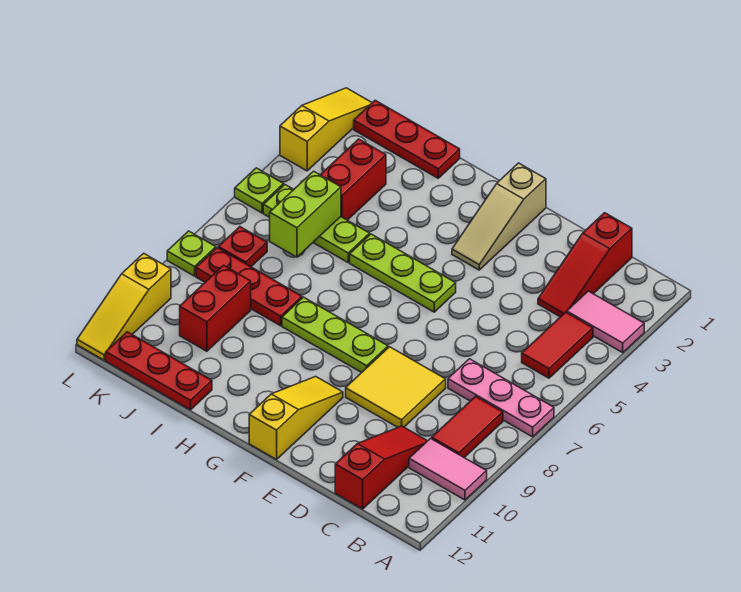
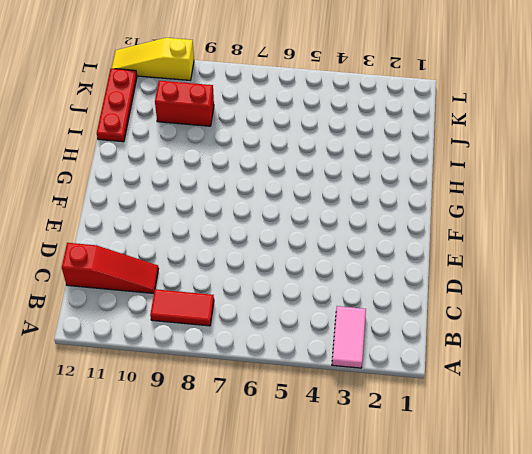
none -> pink 1x3 plate [448,359,554,437]
none -> pink 1x2 tile [409,438,487,500]
none -> red 1x2 tile [522,312,593,378]

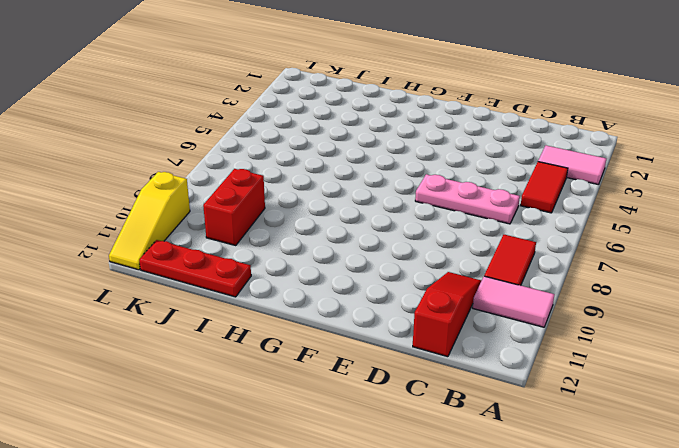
pink 1x3 plate [415,174,520,224] -> pink 1x3 plate moved to [448,359,554,437]
none -> red 1x3 slope [538,213,632,317]
none -> yellow 2x2 tile [346,347,446,427]
none -> tan 1x3 slope [452,163,546,270]

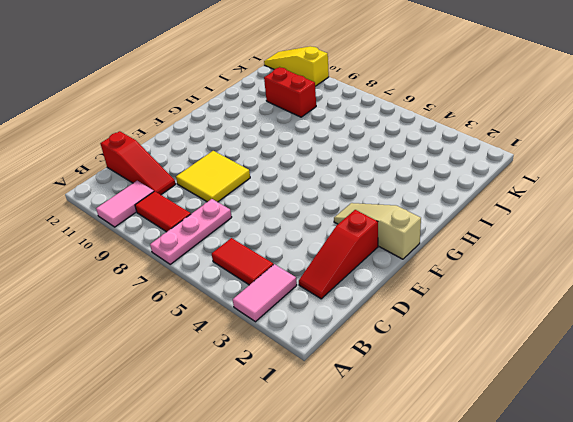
red 1x3 slope [299,210,378,299] -> red 1x3 slope turned to [538,213,632,317]
none -> lime 1x3 plate [350,234,456,312]
none -> lime 1x3 plate [282,297,388,373]
none -> yellow 1x3 slope [249,376,343,459]

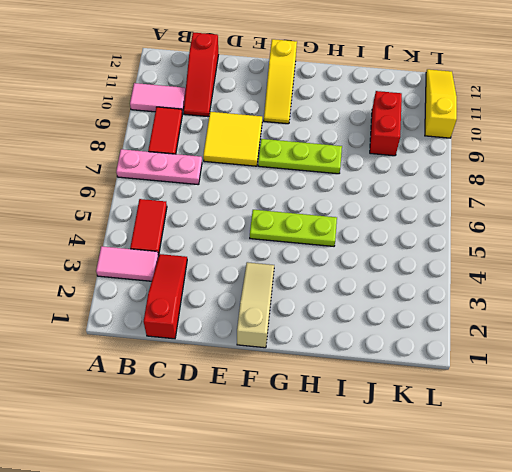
none -> red 1x3 plate [354,100,460,178]
none -> lime 1x3 plate [263,185,370,262]
none -> red 1x3 plate [196,248,302,326]

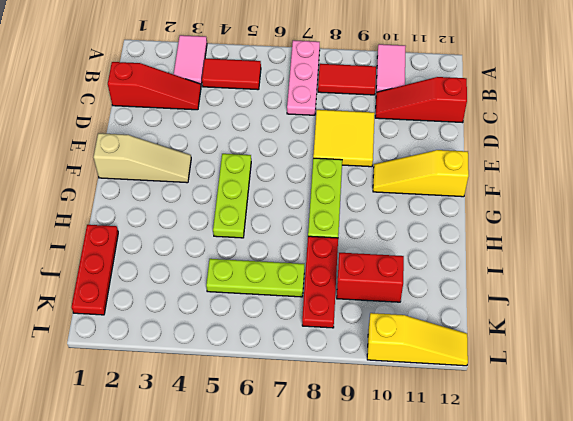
lime 1x3 plate [206,259,304,297] -> lime 1x3 plate turned to [263,185,370,262]
none -> red 1x3 plate [106,332,212,410]
none -> red 1x2 brick [321,139,386,220]
none -> red 1x1 plate [218,227,267,267]

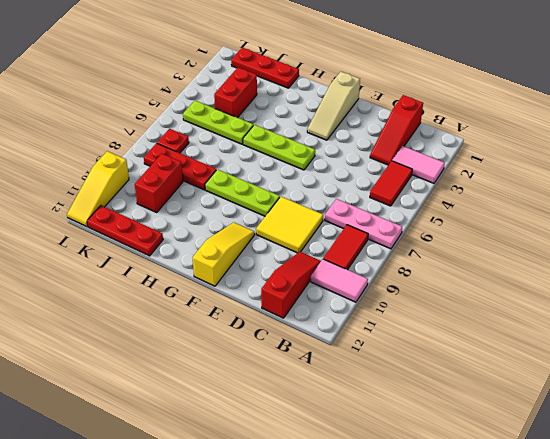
none -> yellow 1x3 slope [280,88,372,171]
none -> lime 1x1 plate [235,168,284,213]
none -> lime 1x1 plate [167,231,216,276]

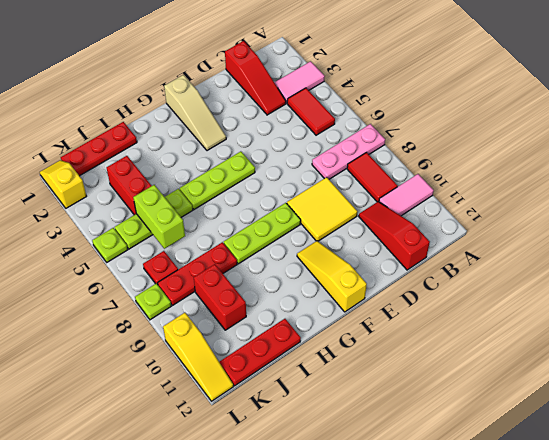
yellow 1x2 slope [40,160,87,208] -> yellow 1x3 slope [280,88,372,171]

